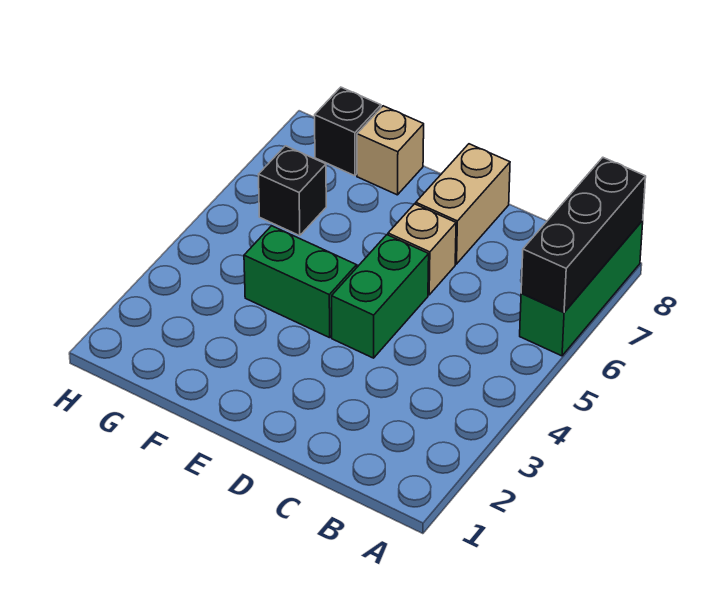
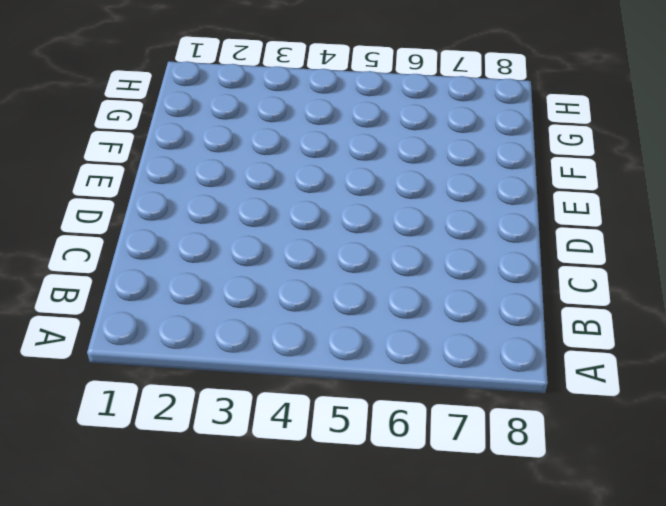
none -> green 1x3 brick [520,221,643,356]
none -> green 1x2 brick [332,235,429,358]

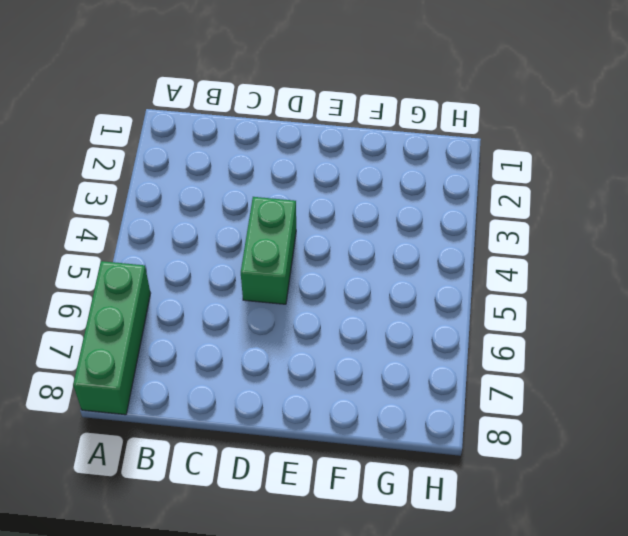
none -> tan 1x1 brick [388,204,456,295]
none -> tan 1x2 brick [416,144,510,264]

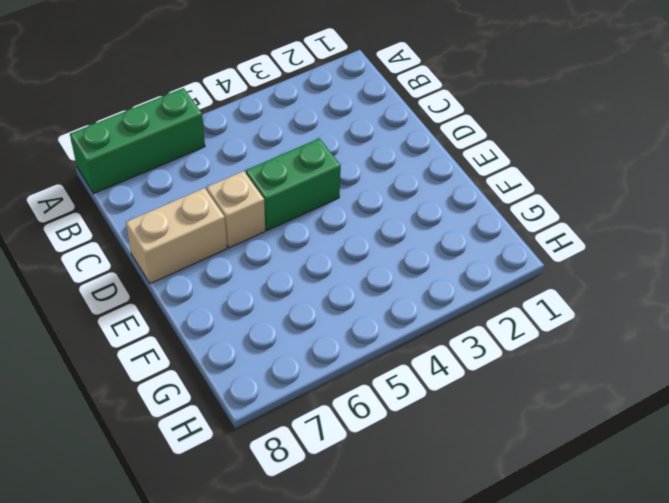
none -> green 1x2 brick [244,226,357,338]
none -> tan 1x1 brick [357,106,424,195]

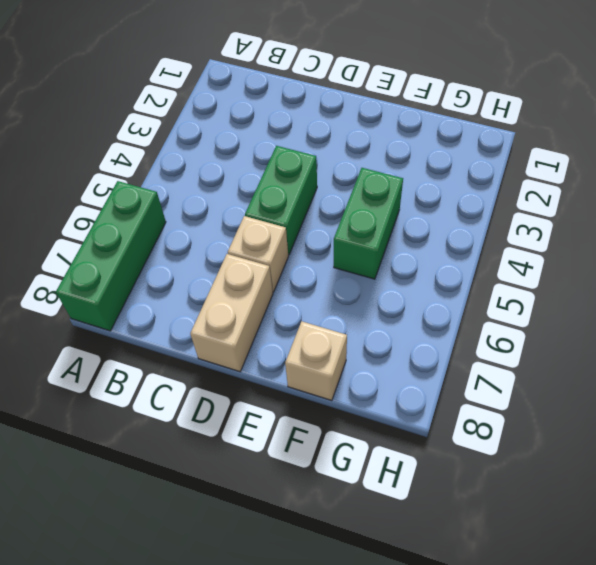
green 1x2 brick [334,168,403,279] -> green 1x2 brick turned to [244,226,357,338]
none -> black 1x1 brick [259,146,326,236]
none -> black 1x1 brick [315,87,381,176]

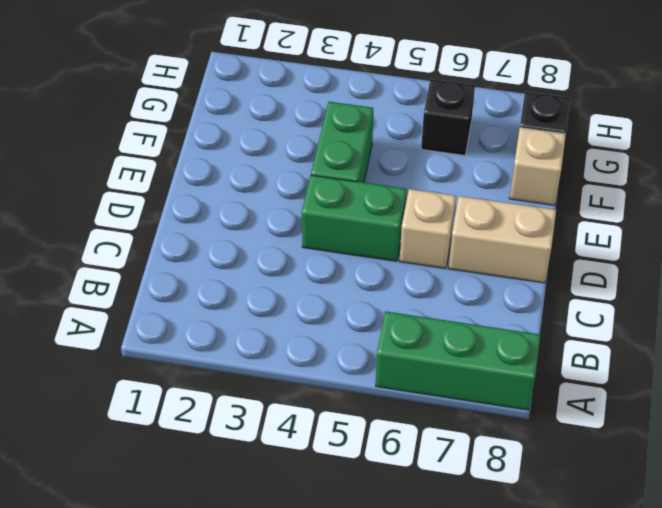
none -> black 1x3 brick [521,158,646,312]

